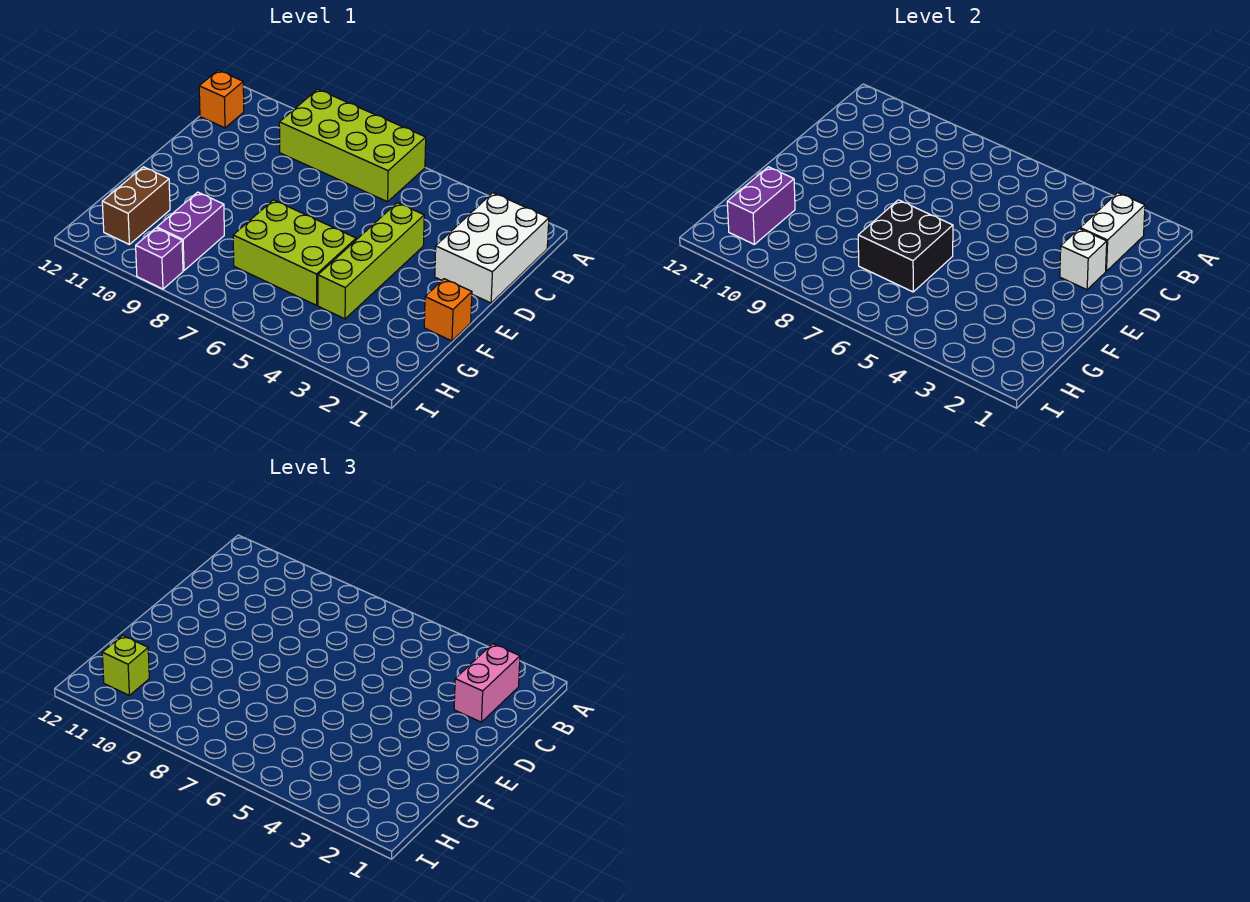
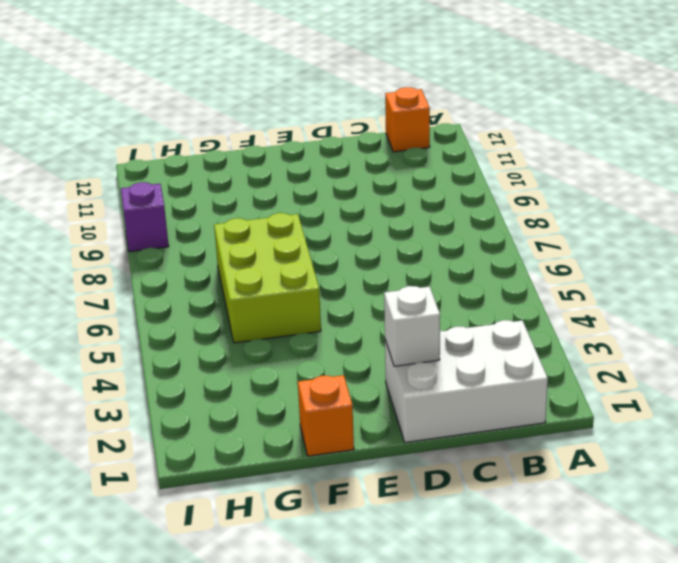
none -> lime 2x4 brick [279,89,426,202]
none -> lime 1x4 brick [318,203,424,319]
none -> purple 1x2 brick [157,192,224,271]

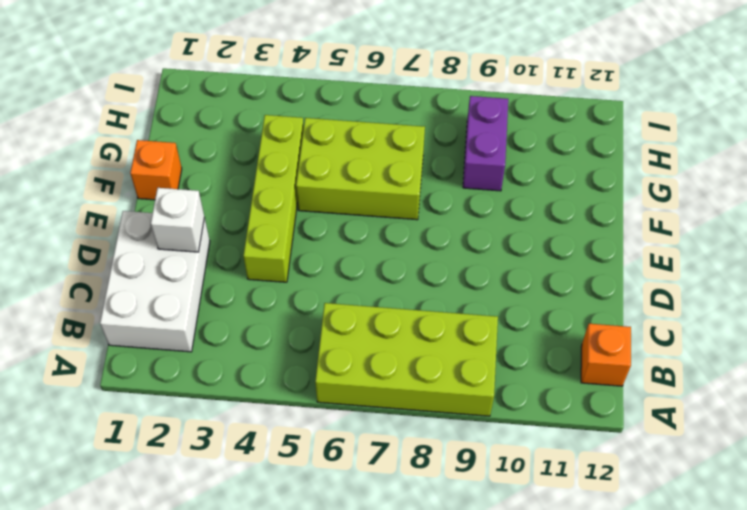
none -> brown 1x2 brick [102,167,170,244]
none -> purple 1x1 brick [136,228,183,289]
none -> white 1x2 brick [1080,193,1145,271]

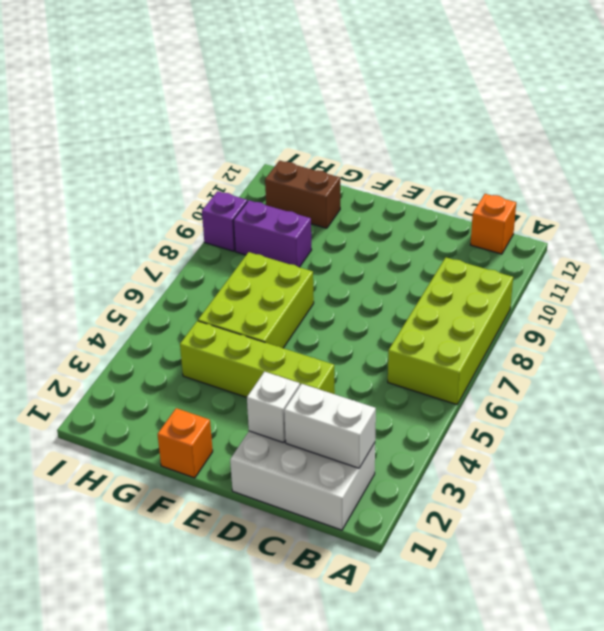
none -> black 2x2 brick [858,200,953,292]
none -> purple 1x2 brick [727,167,795,244]
none -> pink 1x2 brick [454,644,520,722]

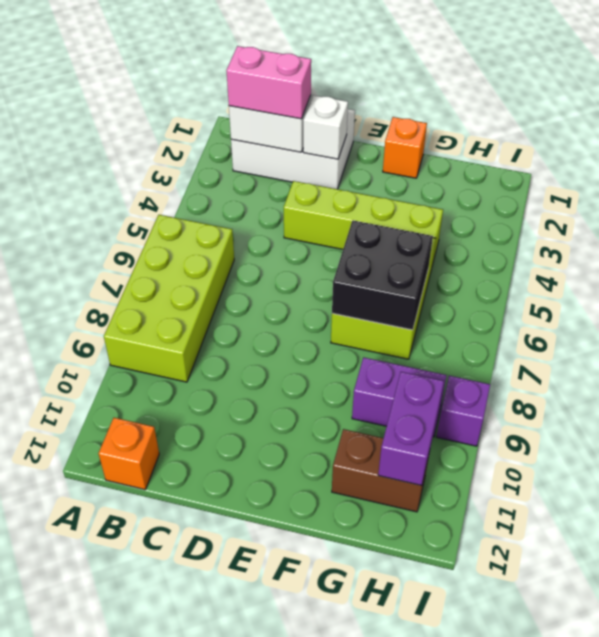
purple 1x2 brick [378,372,444,486] -> purple 1x2 brick turned to [727,167,795,244]
none -> lime 1x1 brick [102,635,149,695]

